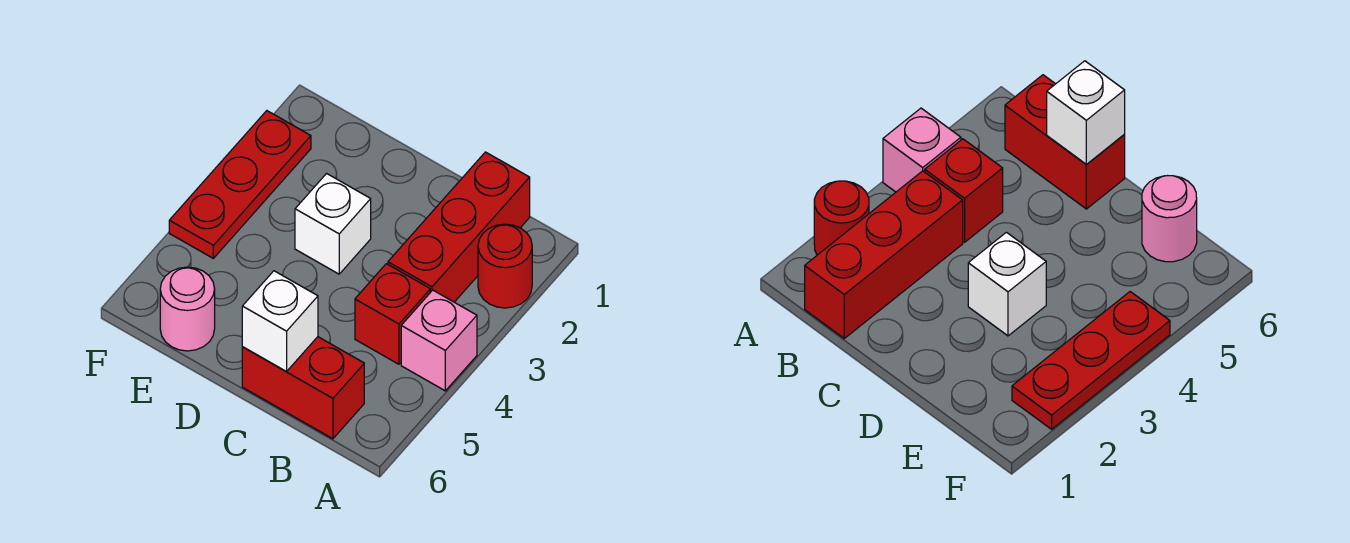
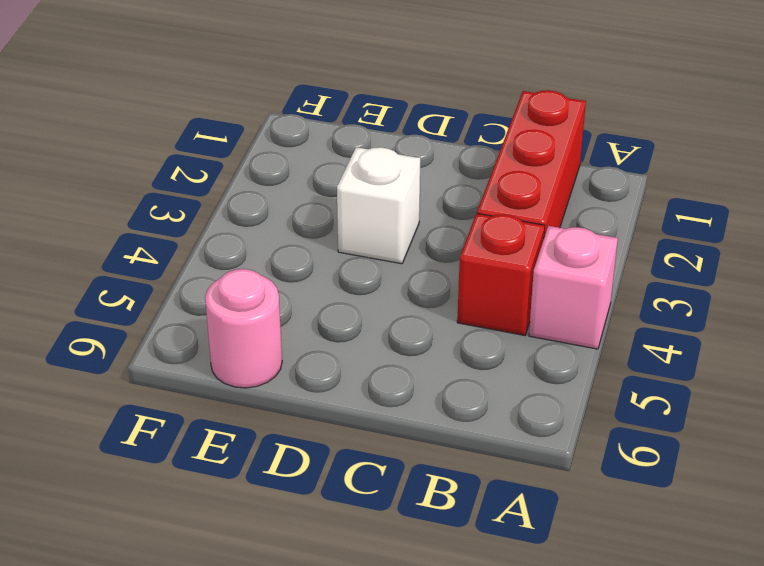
none -> red 1x1 round brick [478,224,532,308]
none -> red 1x2 brick [242,337,364,439]

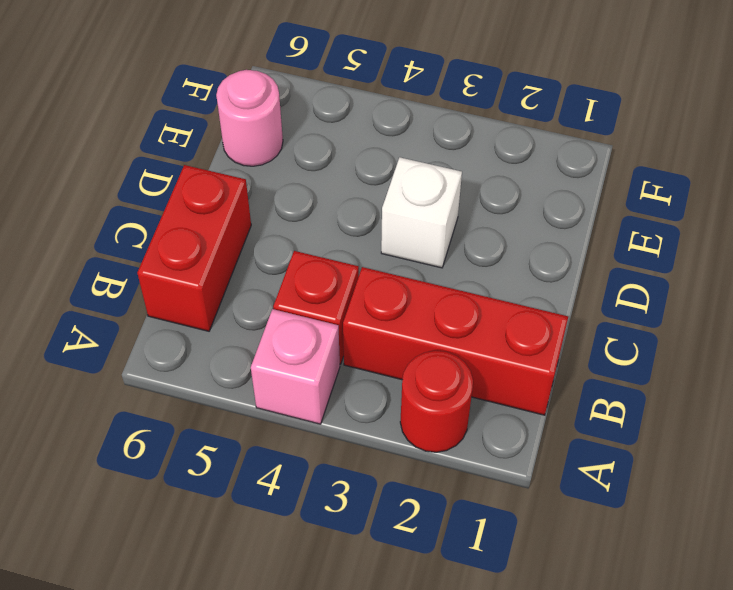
none -> red 1x3 plate [169,111,311,258]
none -> white 1x1 brick [242,271,318,371]

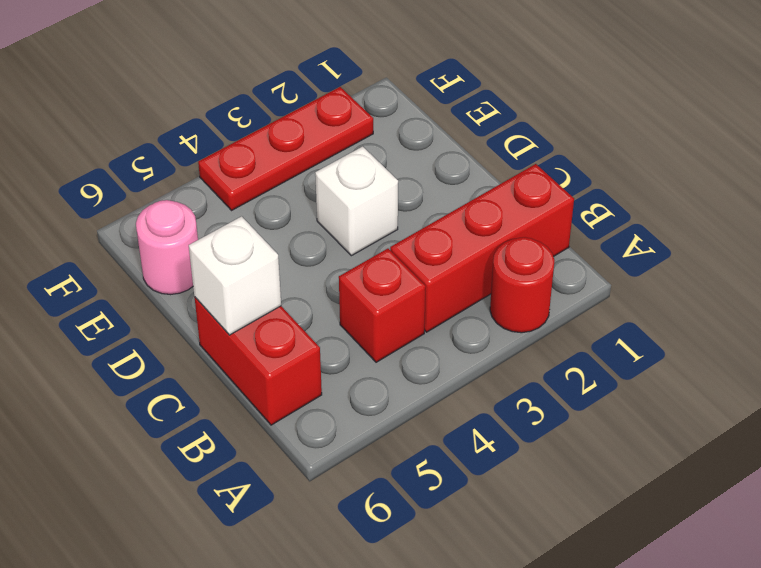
none -> pink 1x1 brick [401,290,477,391]

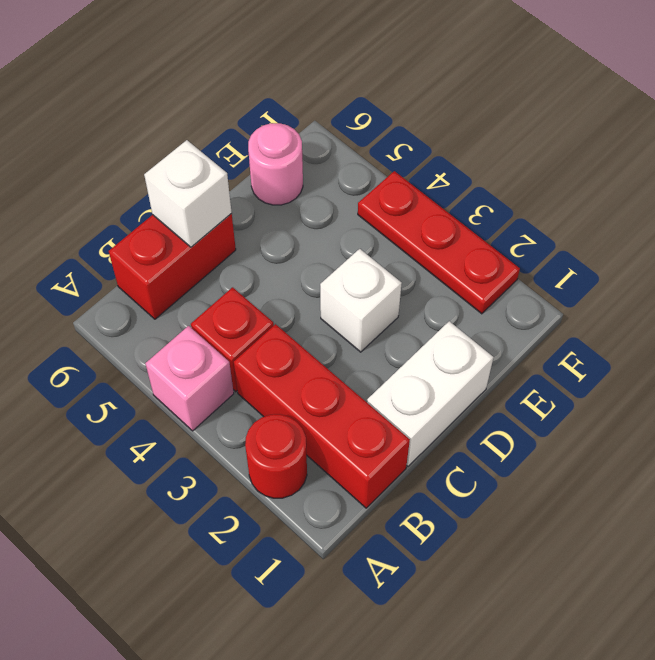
white 1x2 brick [367,321,493,466] -> none

